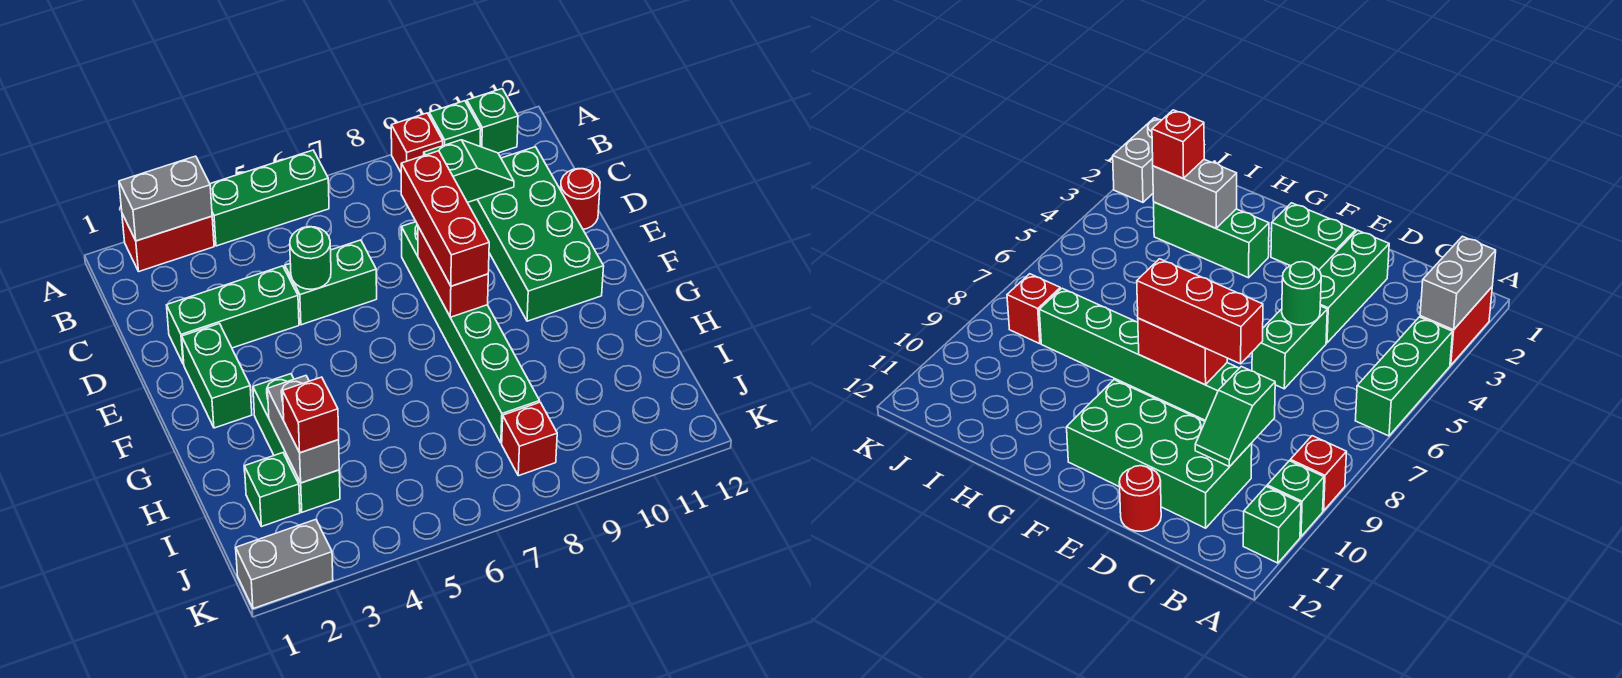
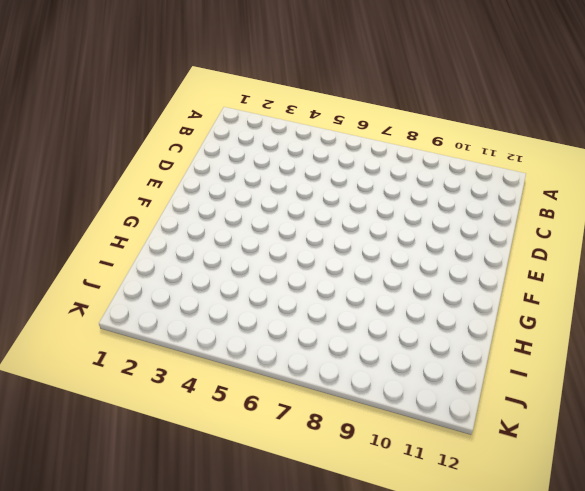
none -> red 1x2 brick [122,214,214,271]
none -> green 1x3 brick [210,150,329,246]
none -> red 1x1 brick [391,113,443,172]

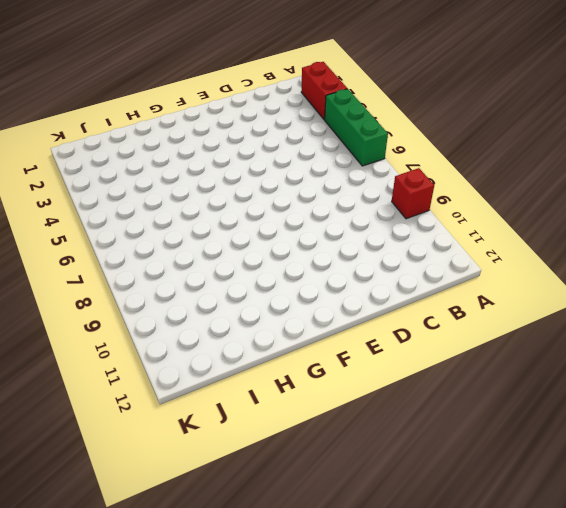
none -> green 1x1 brick [429,101,481,146]
none -> green 1x1 brick [467,89,518,153]
none -> green 2x4 brick [468,147,604,321]

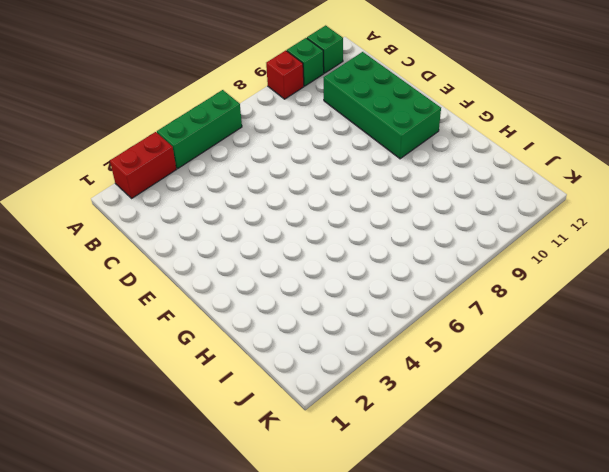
none -> green 1x3 brick [167,266,299,364]
none -> green 1x2 brick [285,240,377,325]
none -> green 1x6 brick [401,222,540,443]

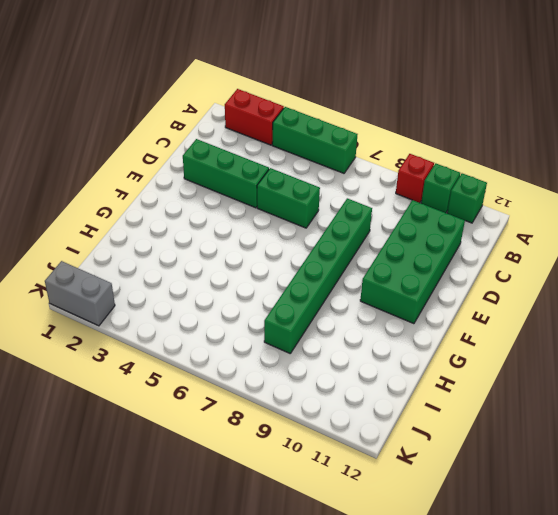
none -> red 1x1 round brick [561,169,600,229]
none -> green 1x2 brick [182,324,252,428]
none -> green 1x3 brick [253,374,340,512]

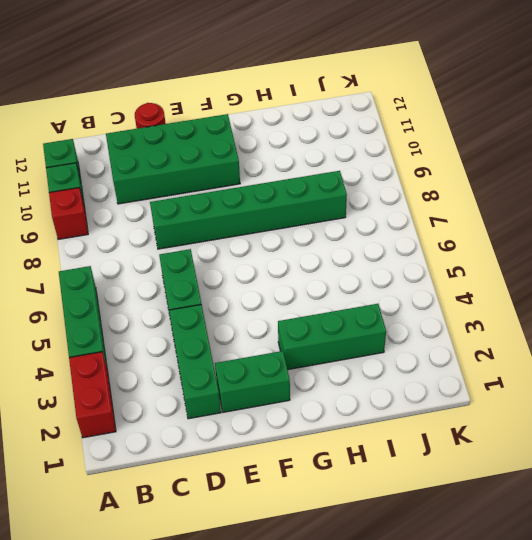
none -> green 1x1 brick [245,453,300,527]
none -> red 1x1 brick [502,402,557,476]
none -> grey 1x2 brick [236,520,333,609]

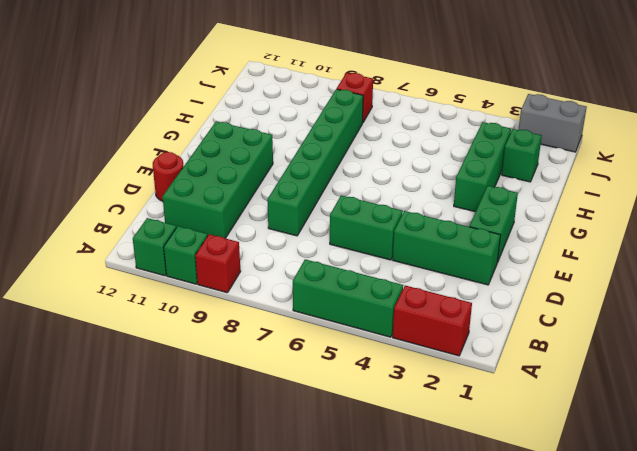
none -> grey 1x2 brick [119,156,212,241]
none -> green 1x2 slope [424,140,514,203]
none -> green 1x1 round brick [290,227,331,289]

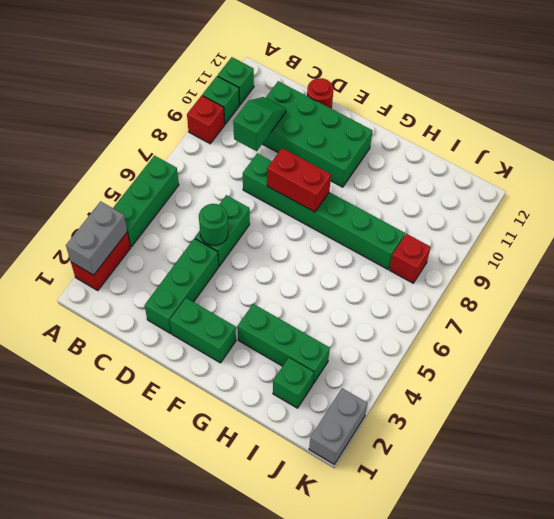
none -> grey 1x2 brick [268,376,339,483]
none -> red 1x3 brick [401,151,489,286]
none -> red 1x1 brick [283,377,339,453]

